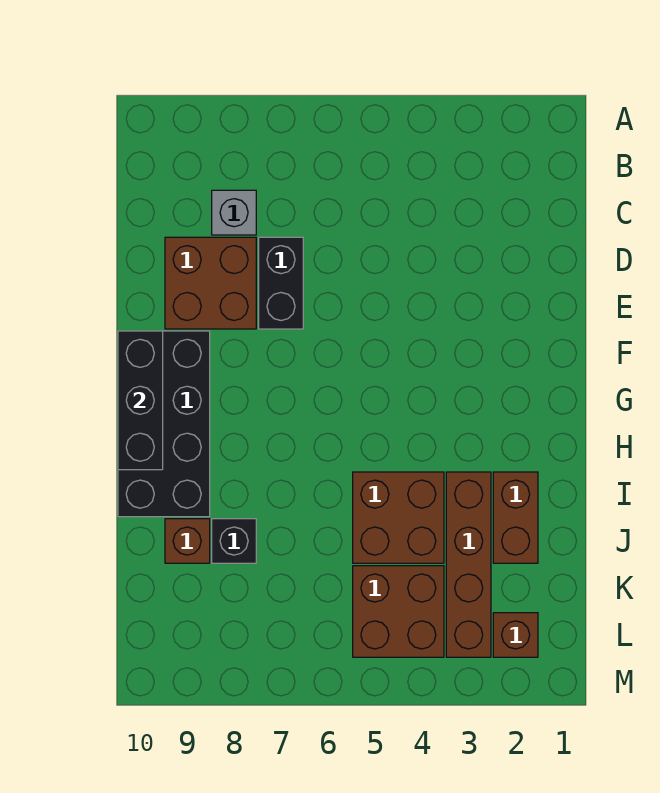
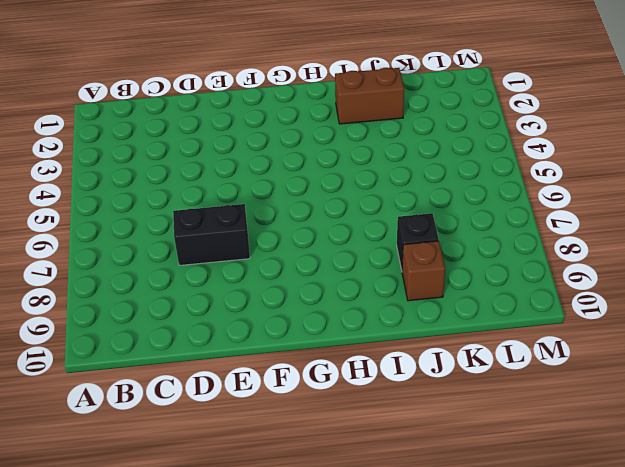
none -> grey 1x1 brick [212,190,256,235]
none -> brown 2x2 brick [165,237,256,329]
none -> black 2x4 brick [118,331,210,517]

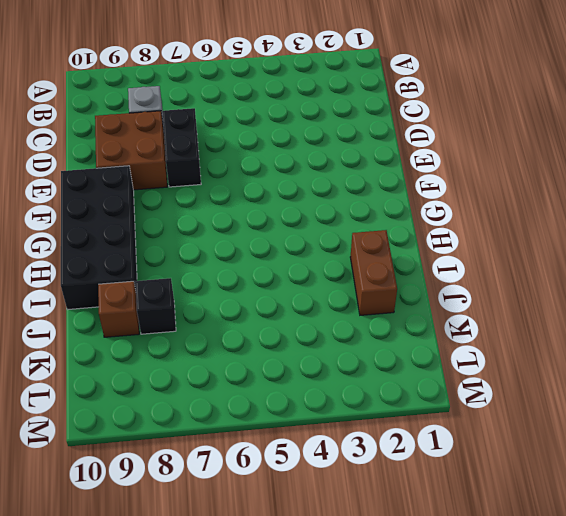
none -> brown 1x4 brick [446,472,491,657]
none -> brown 2x2 brick [353,472,444,563]
none -> brown 2x2 brick [353,566,444,657]

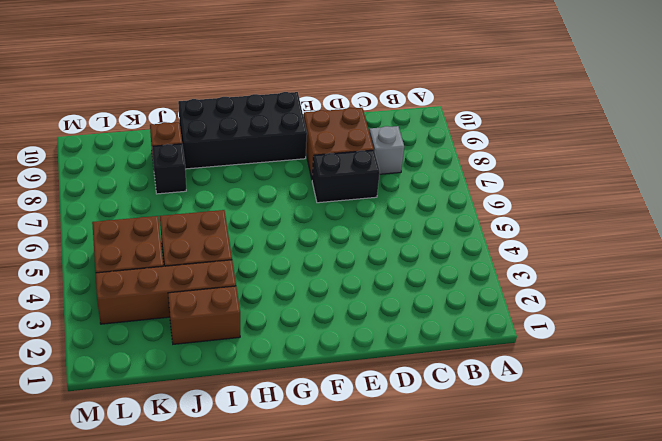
none -> brown 1x1 brick [493,613,538,657]
none -> black 1x3 brick [118,331,163,470]

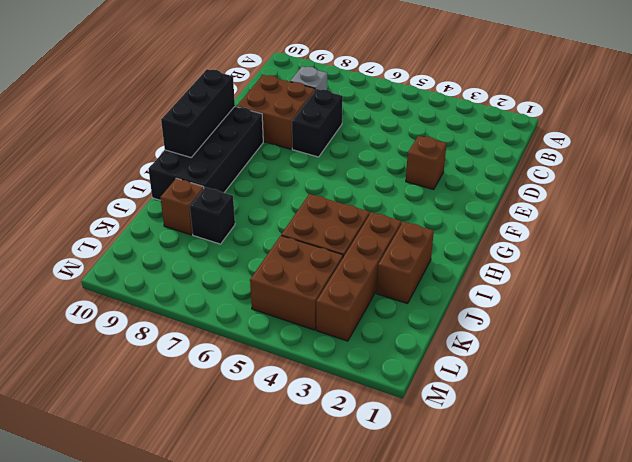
brown 1x1 brick [406,136,447,189] -> brown 1x1 brick moved to [493,613,538,657]

